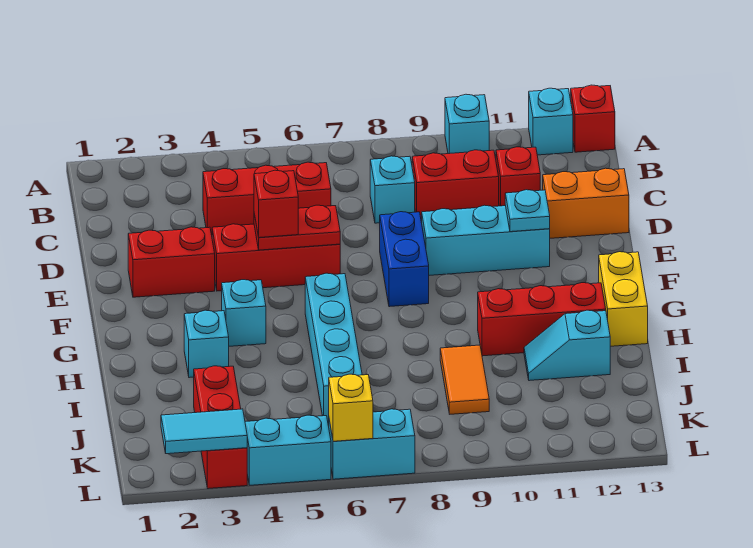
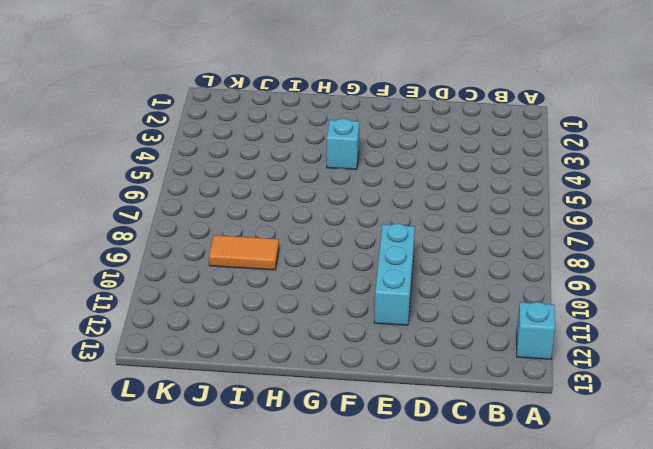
none -> cyan 1x1 brick [445,94,489,154]
none -> red 1x1 brick [571,85,615,152]
none -> red 1x3 brick [203,162,331,235]

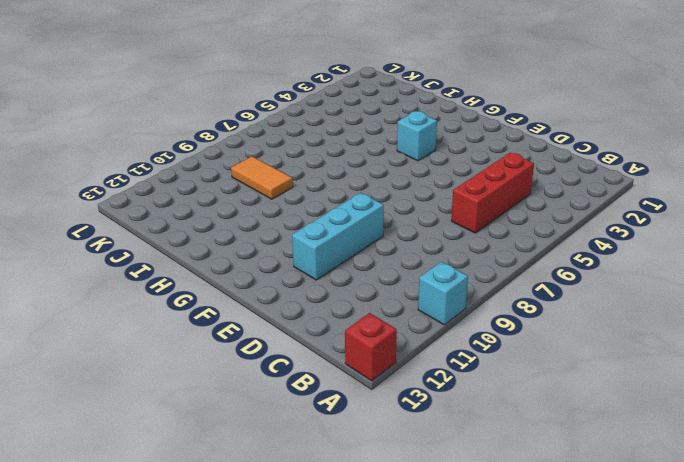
none -> cyan 1x1 brick [529,88,573,155]
none -> cyan 1x1 brick [370,156,415,223]
none -> red 1x2 brick [412,150,499,220]

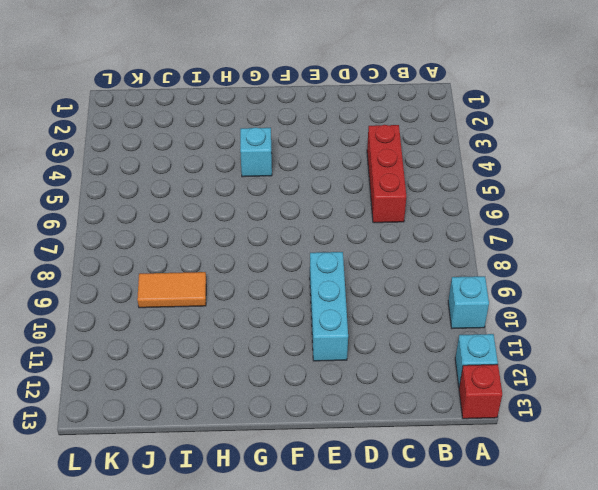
none -> cyan 1x1 brick [370,156,415,223]
none -> red 1x2 brick [412,150,499,220]
none -> red 1x1 brick [496,147,540,206]

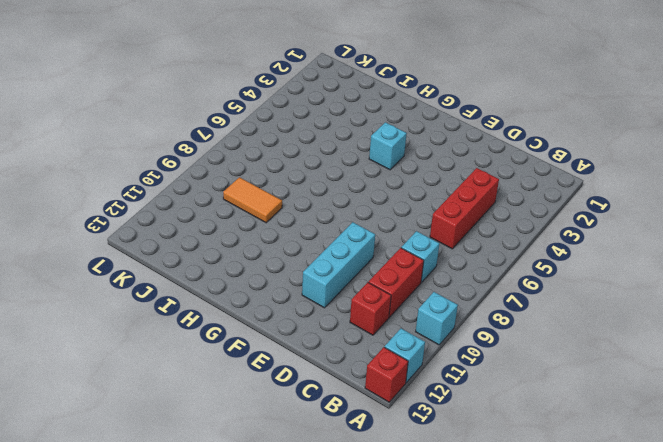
none -> orange 1x2 brick [543,168,629,238]
none -> red 1x2 brick [128,227,215,297]
none -> red 1x3 brick [212,224,340,291]

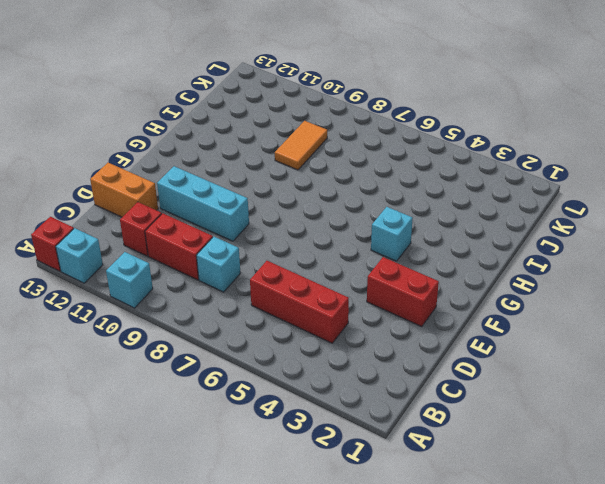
none -> red 1x3 brick [212,224,340,291]
none -> blue 1x2 brick [380,212,429,307]
none -> cyan 1x4 brick [305,273,362,423]

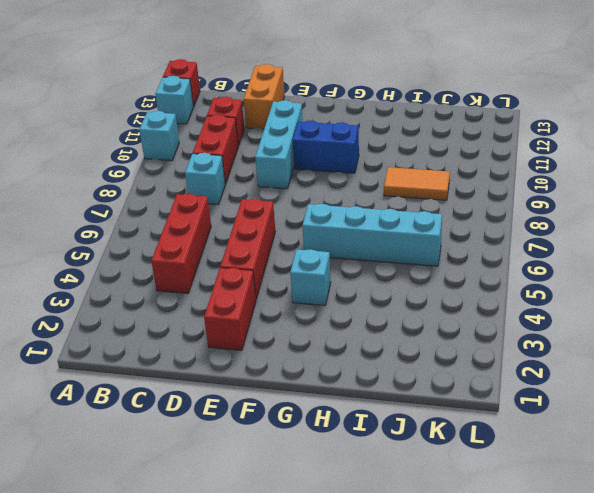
blue 1x2 brick [293,120,359,173] -> blue 1x2 brick moved to [380,212,429,307]
none -> yellow 1x2 brick [599,252,648,346]
none -> cyan 1x1 brick [184,310,229,378]
none -> red 1x3 brick [478,283,606,356]

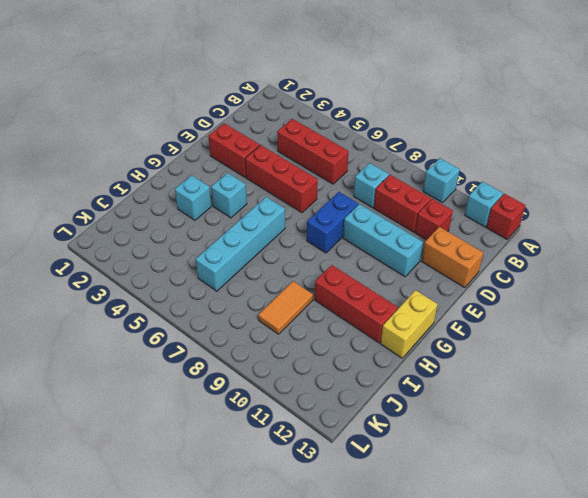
none -> cyan 1x2 slope [524,310,610,381]
none -> red 1x3 brick [194,366,247,489]
none -> cyan 1x2 brick [245,415,331,485]

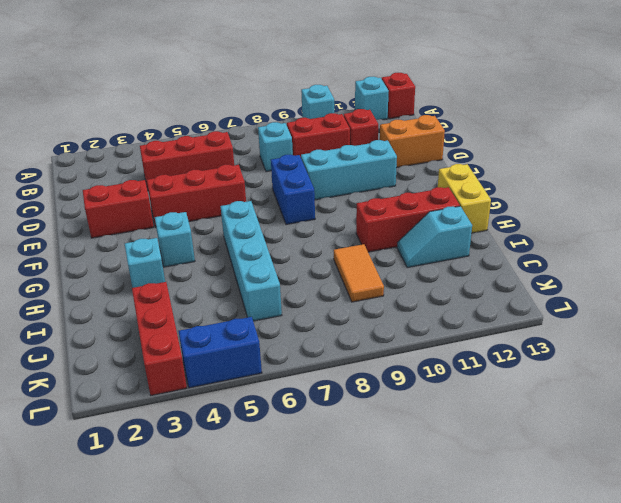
blue 1x2 brick [179,317,262,388] -> cyan 1x2 brick [245,415,331,485]
none -> cyan 1x2 brick [329,409,415,479]
none -> red 1x2 plate [254,205,340,250]
none -> cyan 1x1 plate [505,190,550,232]

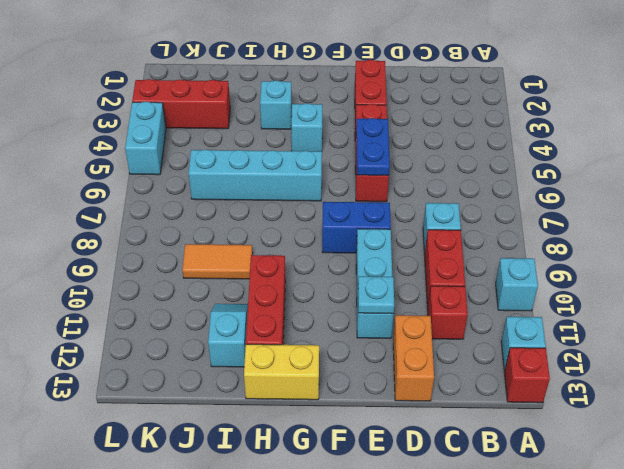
blue 1x2 plate [356,118,390,175] -> red 1x2 plate [254,205,340,250]
none -> red 1x3 brick [203,162,331,235]
none -> cyan 1x2 brick [329,409,415,479]
none -> cyan 1x2 tile [161,409,247,454]

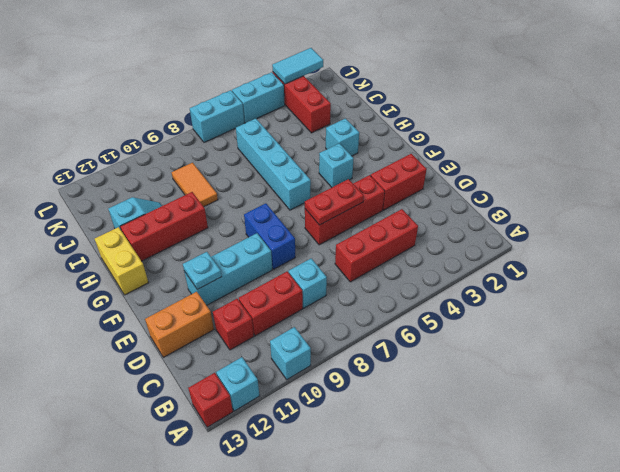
none -> yellow 1x1 brick [329,374,373,441]
none -> red 1x1 brick [254,170,298,238]

